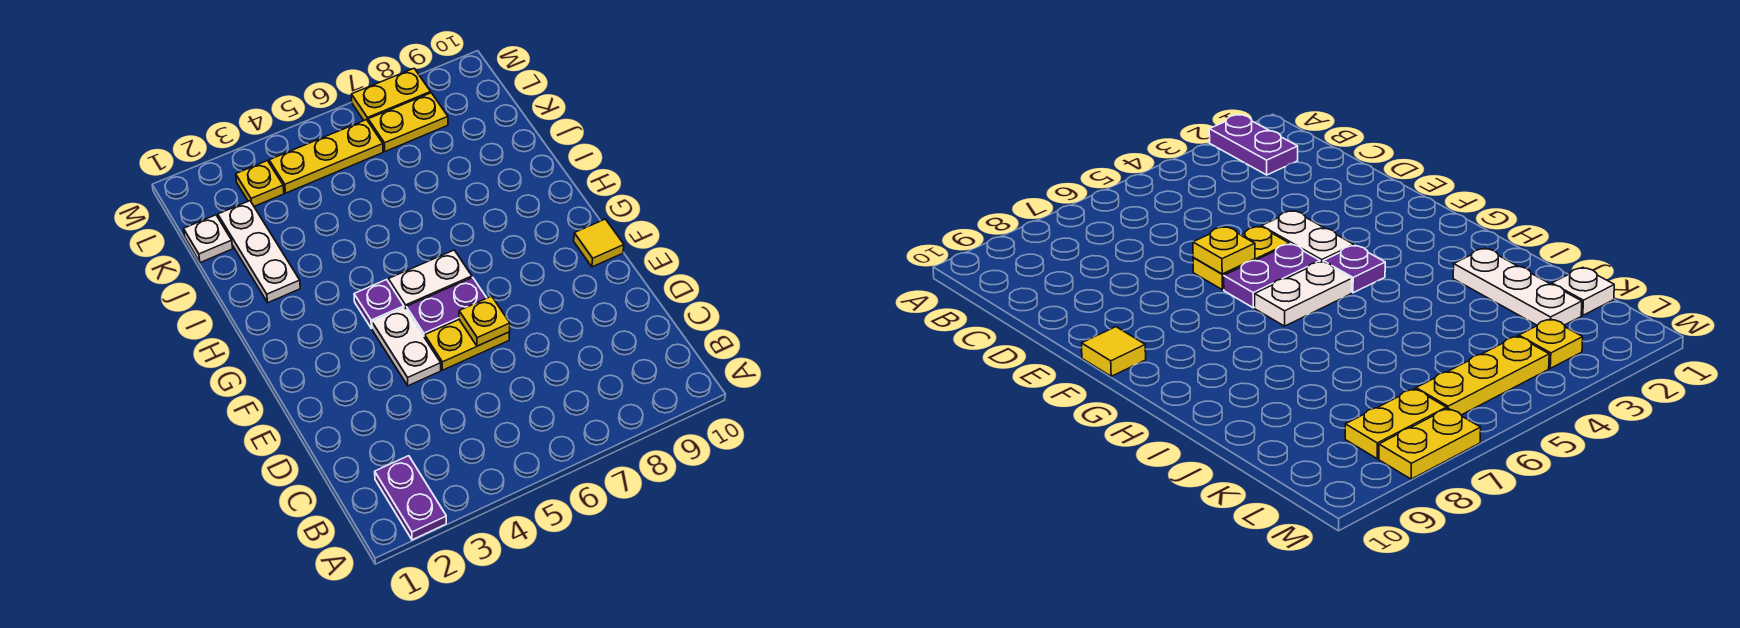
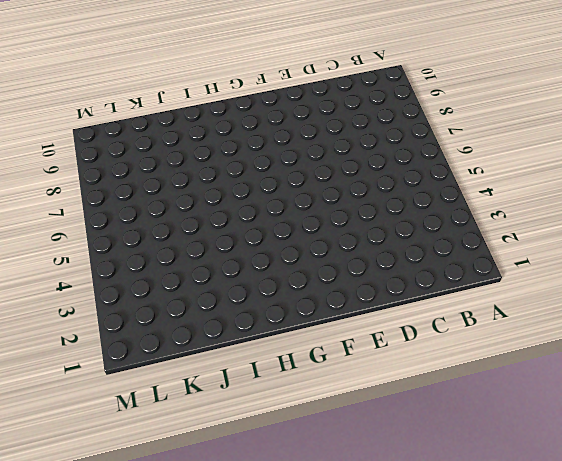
none -> purple 1x2 plate [375,456,446,540]
none -> white 1x2 plate [372,307,441,386]
none -> yellow 1x2 plate [425,320,510,370]

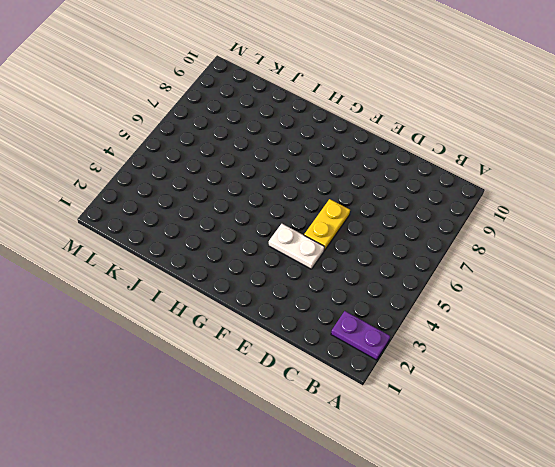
none -> purple 1x2 plate [406,277,486,337]
none -> yellow 1x1 tile [574,219,624,267]
none -> purple 1x1 plate [354,279,404,329]

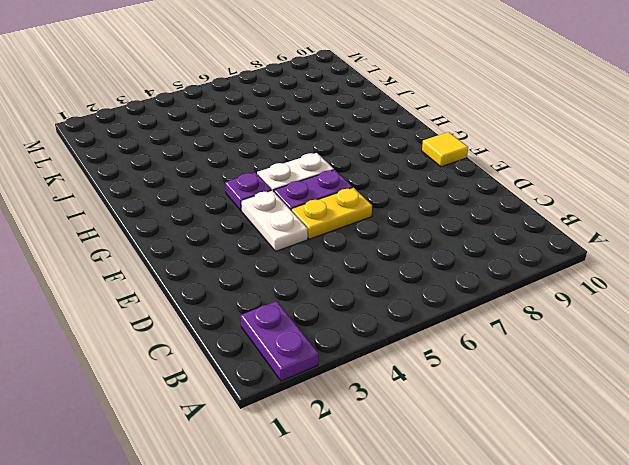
none -> white 1x3 plate [218,201,300,303]
none -> white 1x1 plate [184,215,233,263]
none -> yellow 1x1 plate [236,161,284,206]

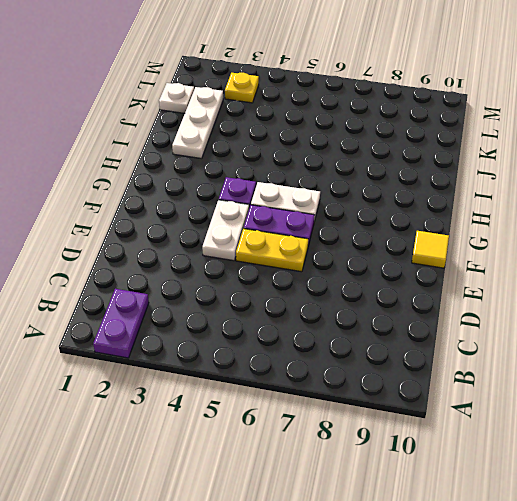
none -> yellow 1x3 plate [269,120,383,193]
none -> yellow 1x2 plate [368,93,448,152]
none -> yellow 1x2 plate [352,69,431,121]

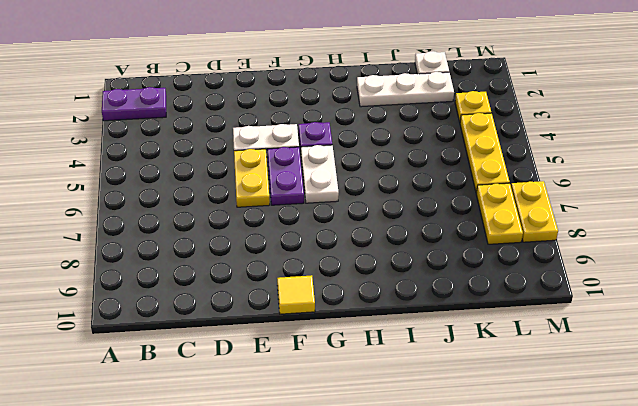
none -> yellow 1x1 plate [459,296,510,346]

